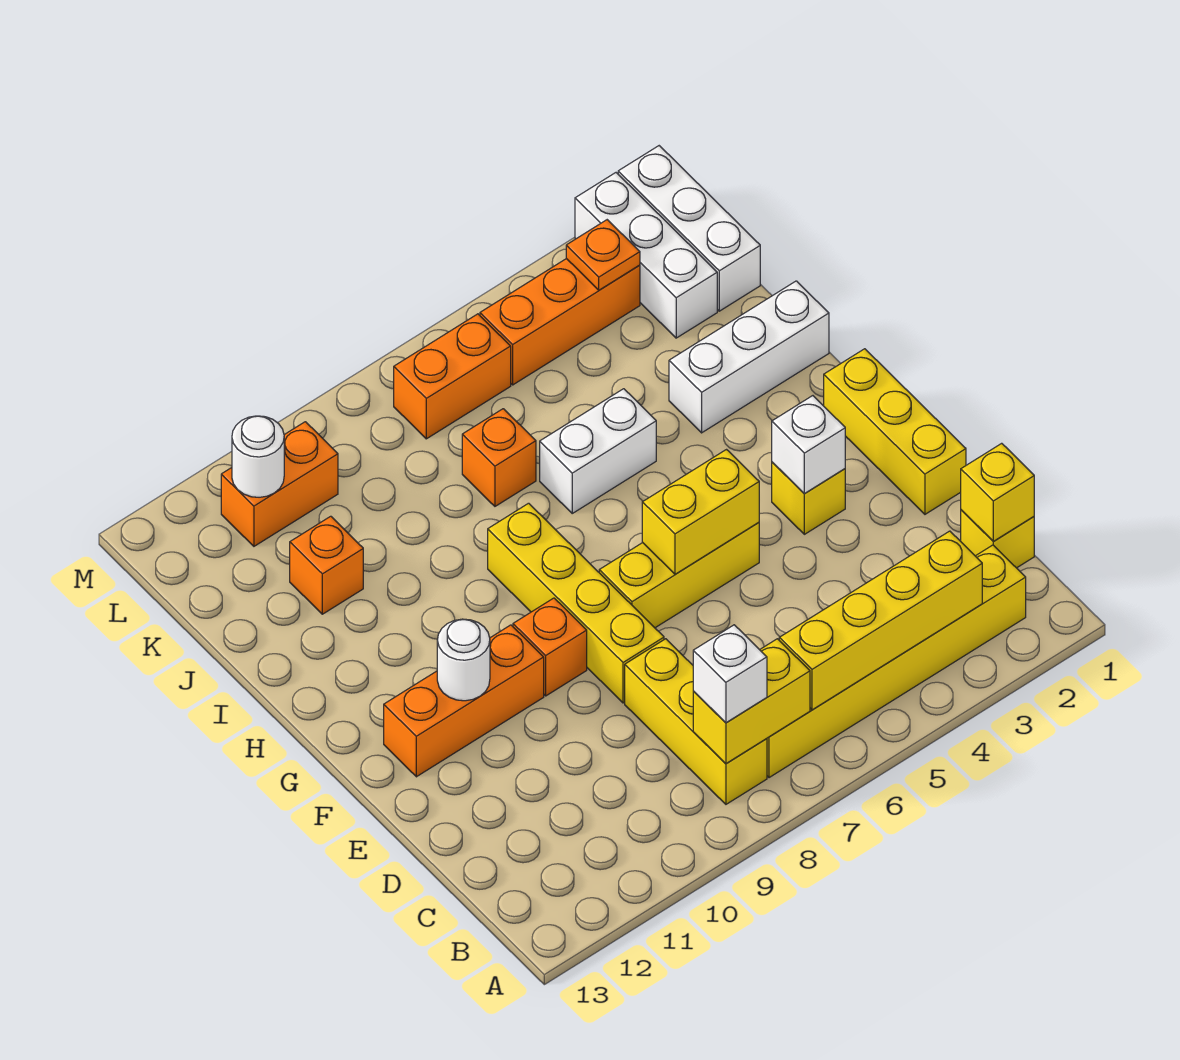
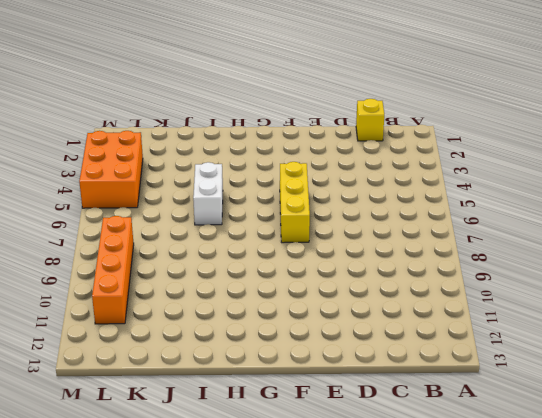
orange 2x3 brick [79,131,143,208] -> orange 1x3 brick [480,259,640,385]
orange 1x4 brick [92,216,134,324] -> orange 1x2 brick [221,422,338,546]
none -> yellow 1x6 brick [767,545,1026,778]
none -> yellow 1x3 brick [625,639,767,804]
none -> yellow 1x3 brick [824,349,966,514]

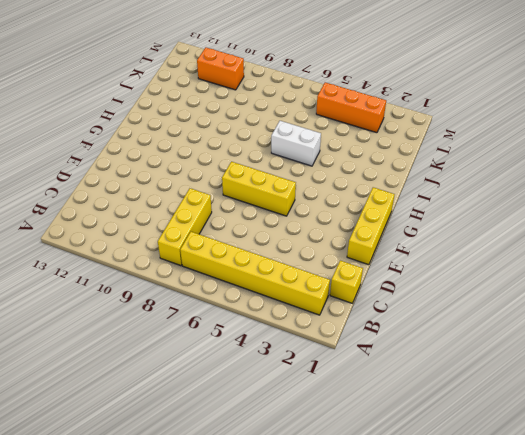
none -> yellow 1x4 brick [488,503,664,703]
none -> yellow 1x1 brick [772,462,845,534]
none -> orange 1x1 brick [513,598,587,696]

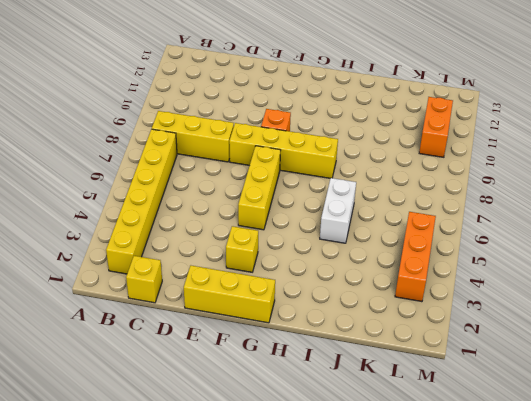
none -> orange 1x3 brick [384,625,544,777]
none -> white 1x3 brick [669,281,829,433]
none -> orange 1x1 brick [462,409,536,506]

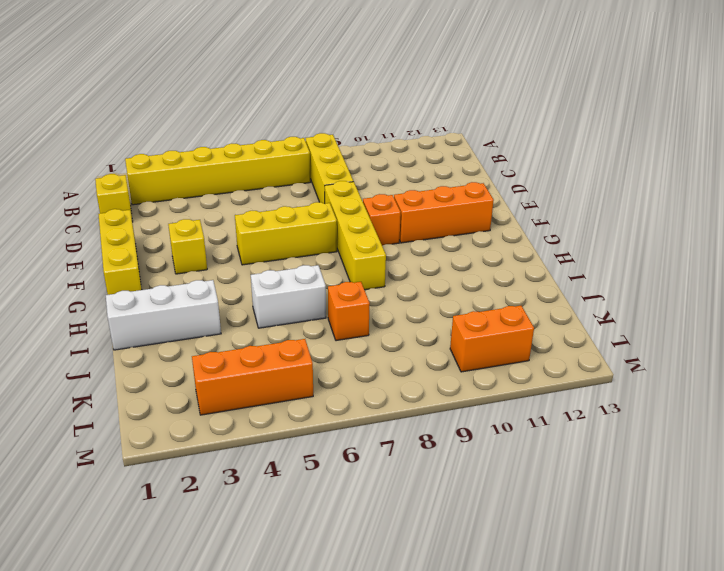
none -> orange 1x1 brick [290,516,363,614]
none -> white 1x3 brick [618,146,760,311]
none -> white 1x3 brick [575,173,717,338]

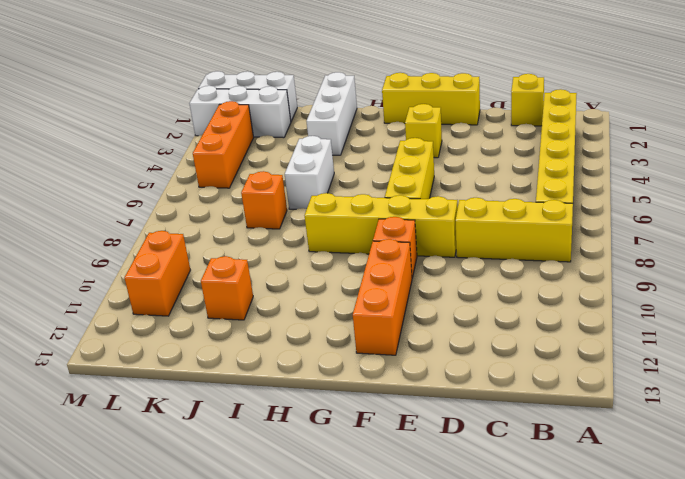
none -> orange 1x2 brick [394,314,511,439]
none -> yellow 1x4 brick [779,531,982,710]
none -> yellow 1x2 brick [693,639,810,764]

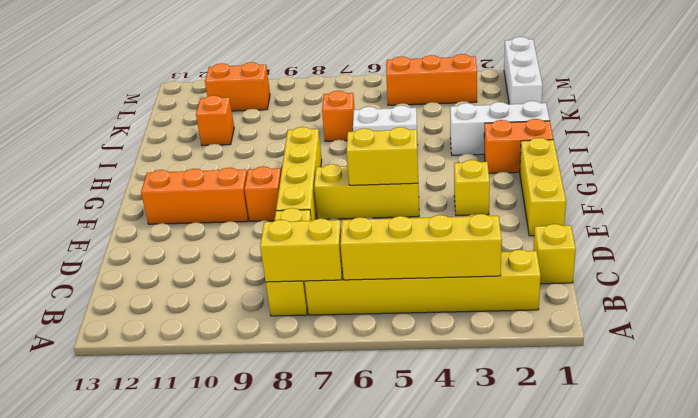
orange 1x2 brick [484,119,553,173] -> orange 1x2 brick moved to [394,314,511,439]
none -> white 1x3 brick [575,173,717,338]
none -> yellow 1x1 brick [961,443,1034,542]
none -> white 1x1 brick [772,396,845,494]

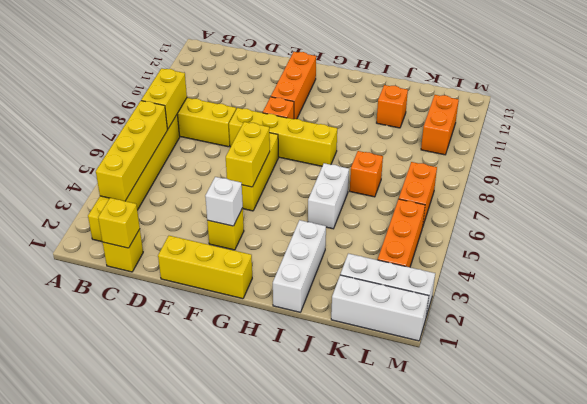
none -> white 1x1 round brick [437,619,490,701]
none -> orange 1x1 plate [566,220,640,290]
none -> white 1x1 round brick [232,416,284,497]

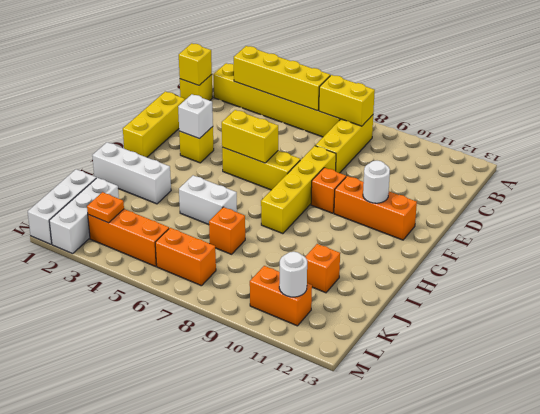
none -> white 1x1 brick [693,625,767,723]

